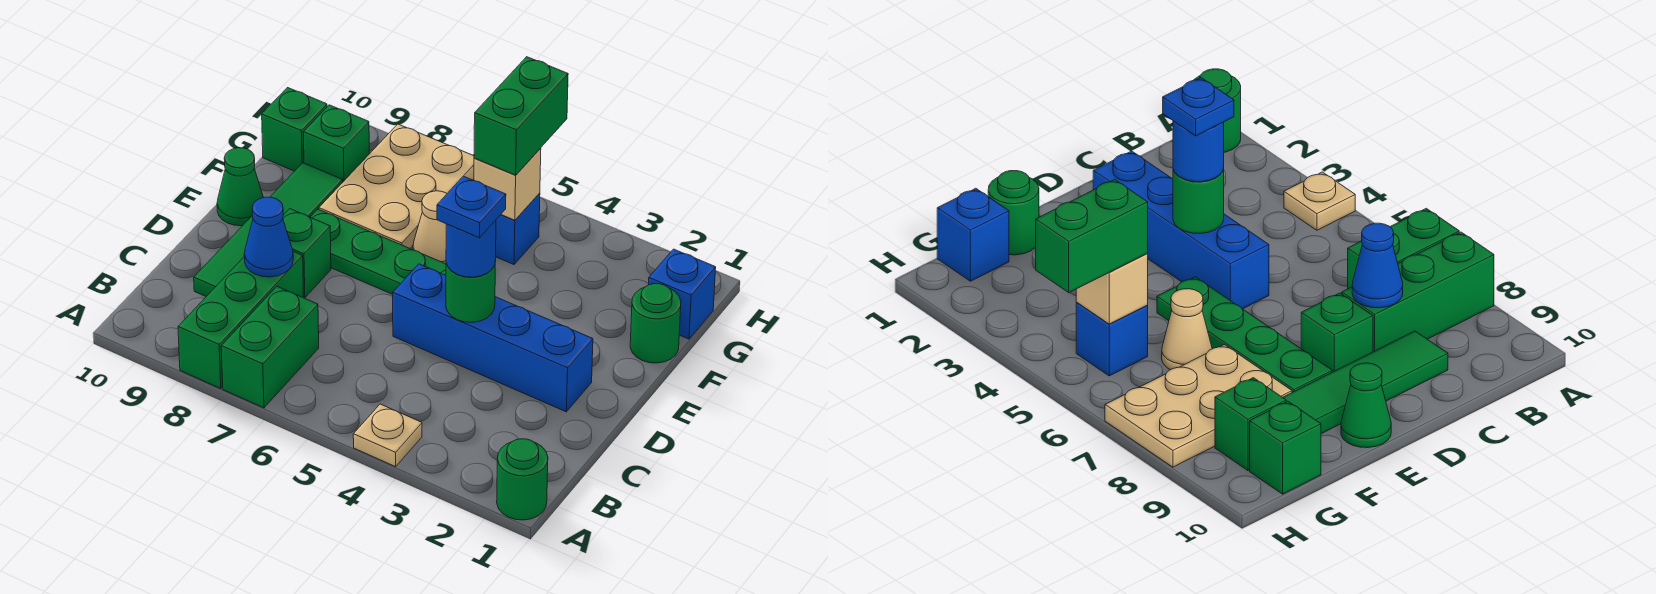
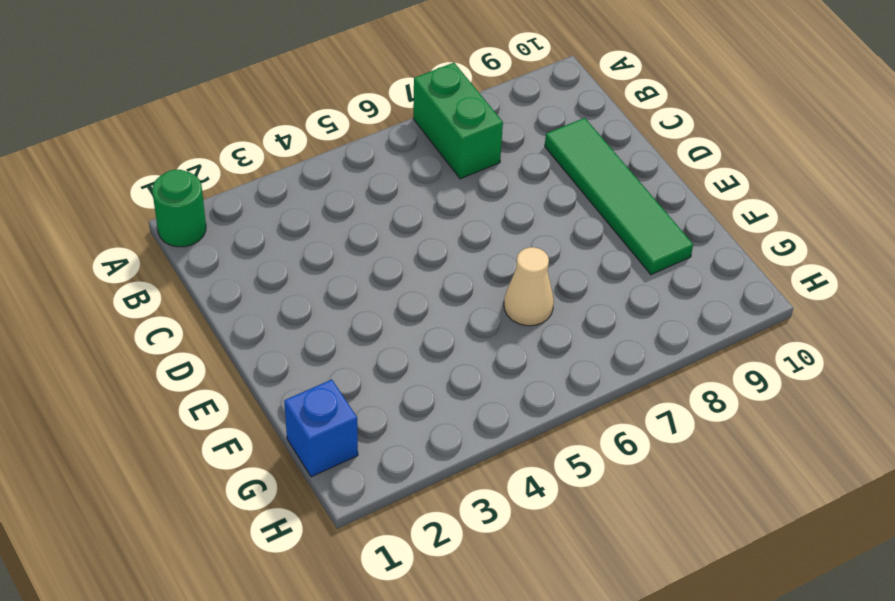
none -> tan 1x1 plate [353,404,422,467]
none -> green 1x3 brick [178,251,304,388]
none -> blue 1x4 brick [393,264,593,412]

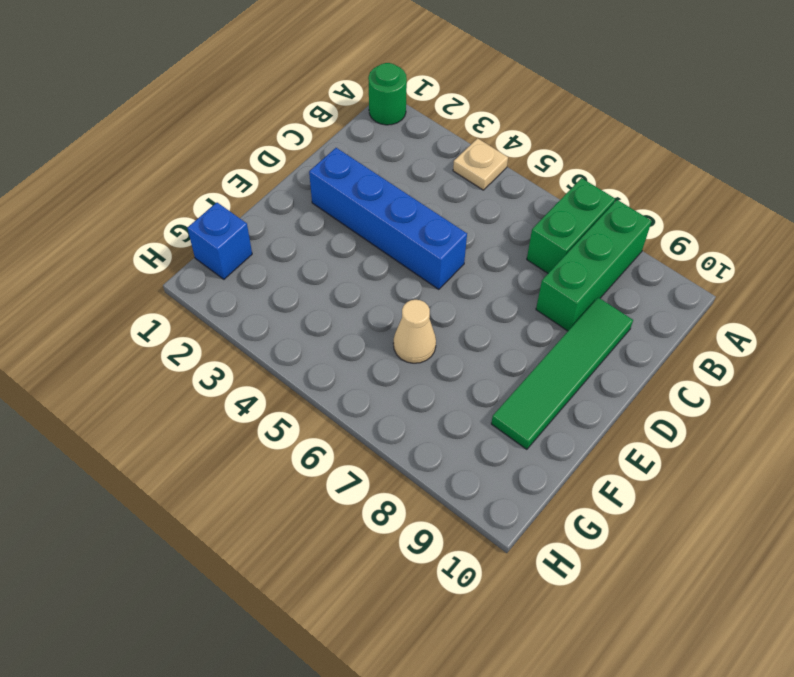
none -> green 1x1 brick [283,209,331,298]
none -> green 1x4 plate [311,209,446,294]
none -> green 1x1 cone [217,148,263,226]

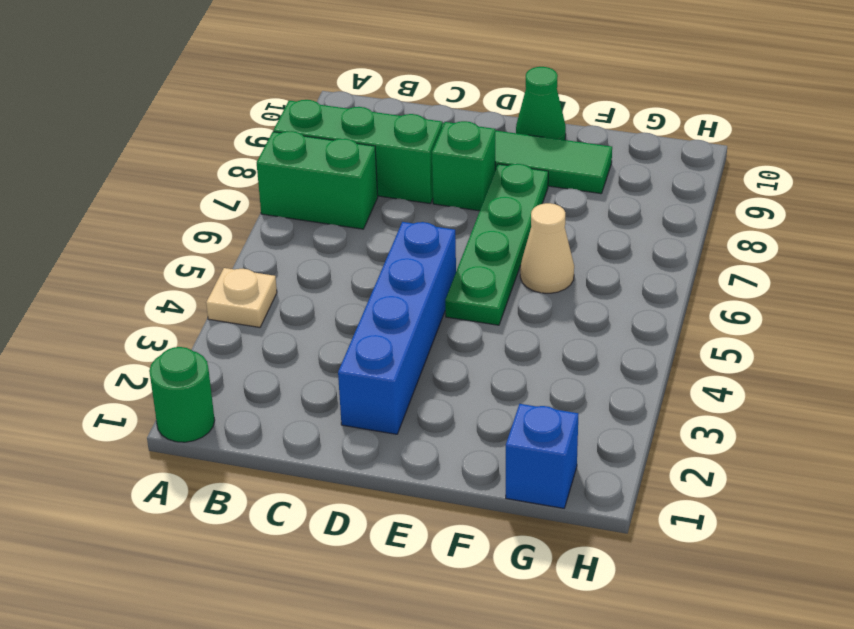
none -> green 1x1 round brick [630,284,681,363]
none -> tan 2x3 plate [319,124,474,248]
none -> blue 1x1 brick [496,193,540,265]

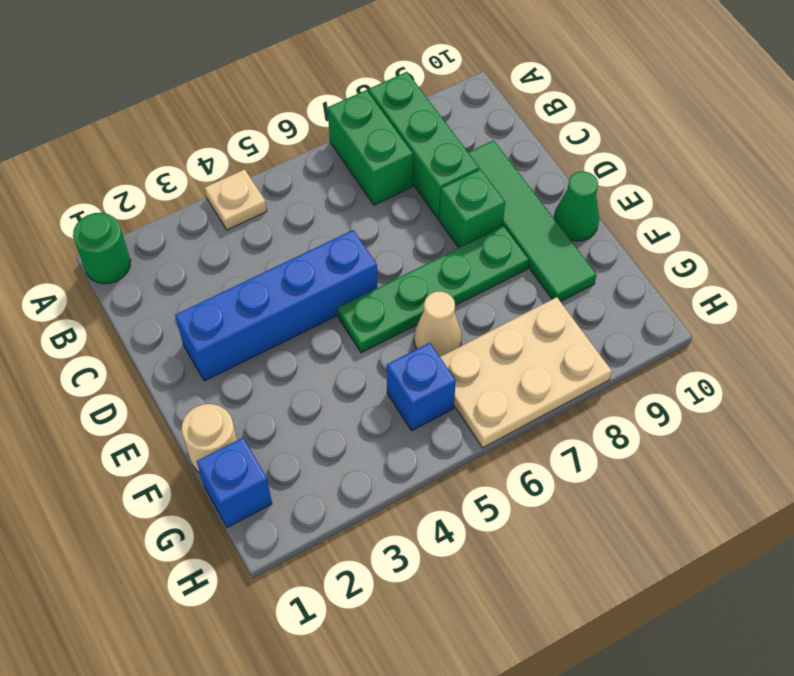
tan 1x1 round brick [182,404,237,472] -> green 1x1 round brick [630,284,681,363]
tan 2x3 plate [440,297,612,448] -> tan 2x3 plate turned to [319,124,474,248]
none -> green 1x1 brick [303,105,369,182]
none -> green 1x1 brick [262,88,327,171]
none -> blue 1x1 cone [244,197,293,277]

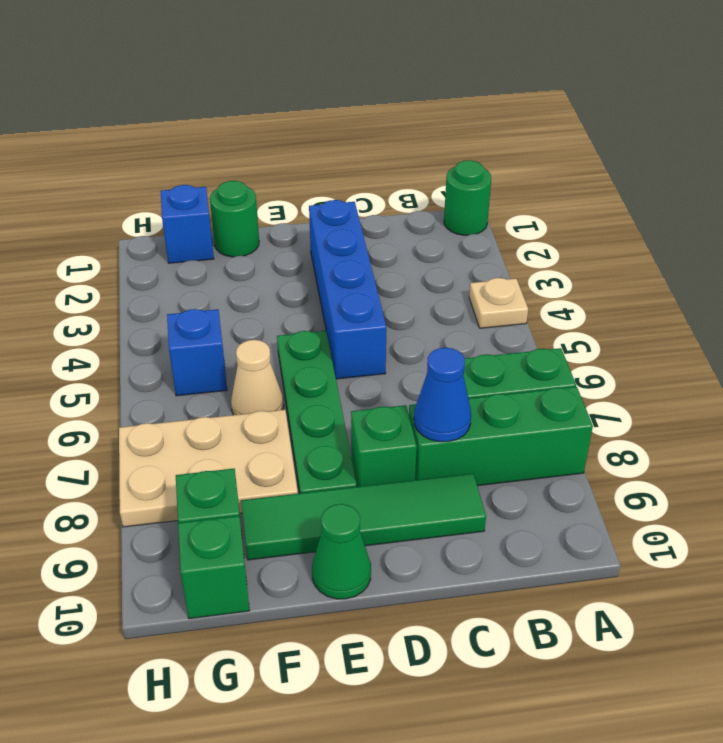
none -> green 1x1 round brick [446,260,496,322]
none -> tan 1x1 brick [474,148,541,220]
none -> blue 1x1 round brick [446,220,496,277]

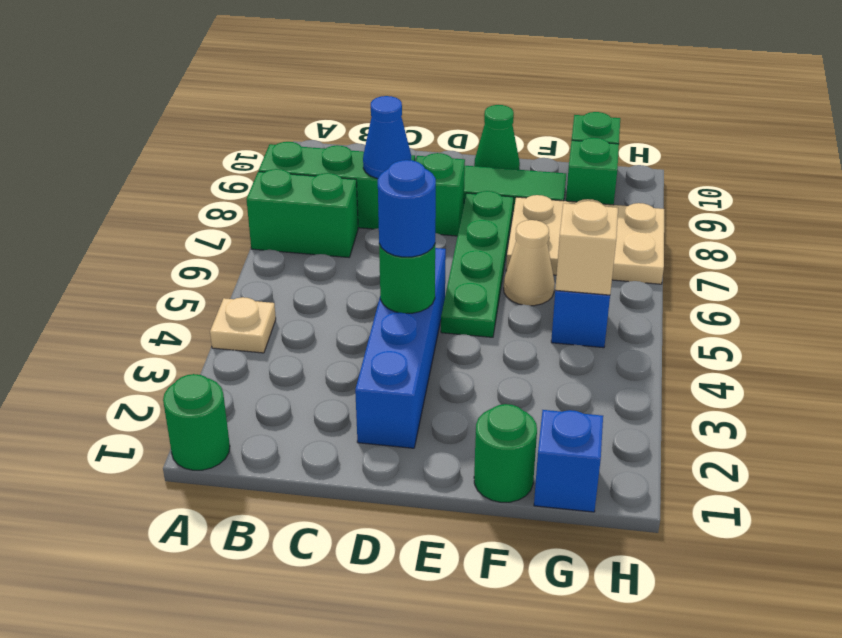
none -> green 1x2 brick [474,57,568,175]
none -> blue 1x1 plate [437,176,506,238]

